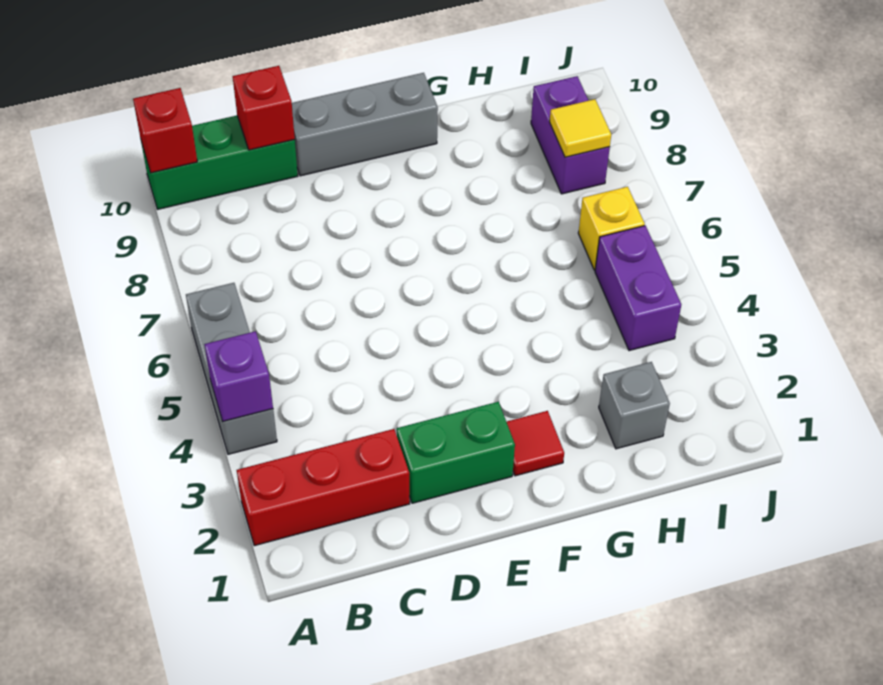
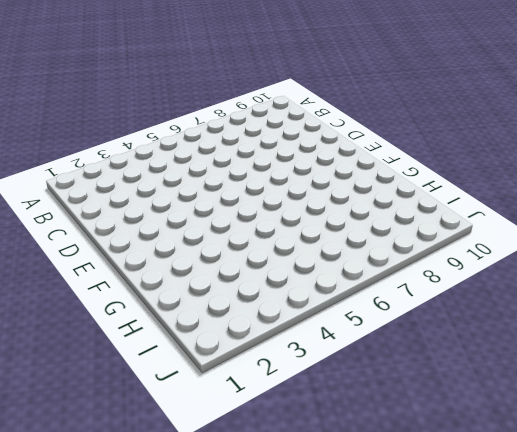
none -> red 1x3 brick [237,429,410,546]
none -> grey 1x3 brick [186,283,277,454]
none -> green 1x3 brick [141,116,298,209]

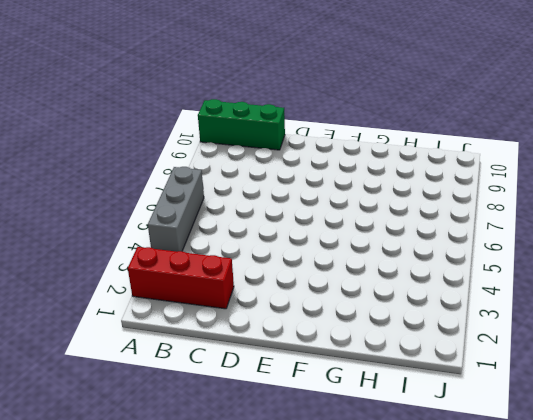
none -> green 1x2 brick [397,402,515,503]
none -> grey 1x3 brick [292,73,438,176]
none -> red 1x1 tile [507,411,564,476]

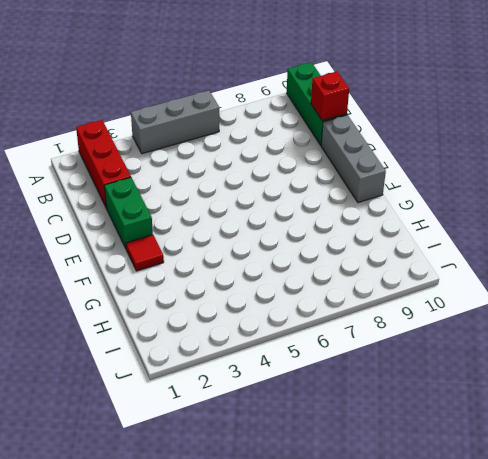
none -> grey 1x1 brick [599,362,670,449]
none -> purple 1x2 brick [595,226,681,351]
none -> yellow 1x1 brick [578,187,645,270]

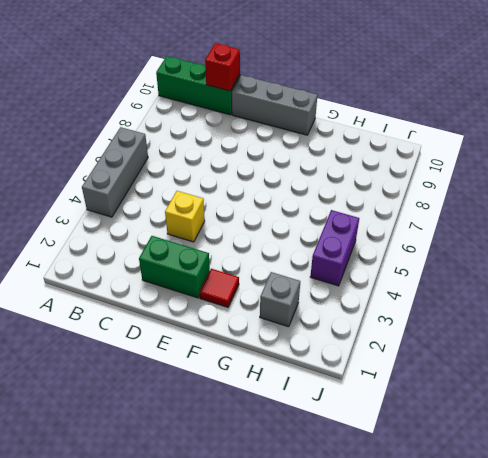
yellow 1x1 brick [165,191,205,242] -> yellow 1x1 brick moved to [578,187,645,270]
none -> red 1x3 brick [237,429,410,546]
none -> purple 1x2 brick [531,76,610,194]
none -> purple 1x1 brick [204,331,273,422]

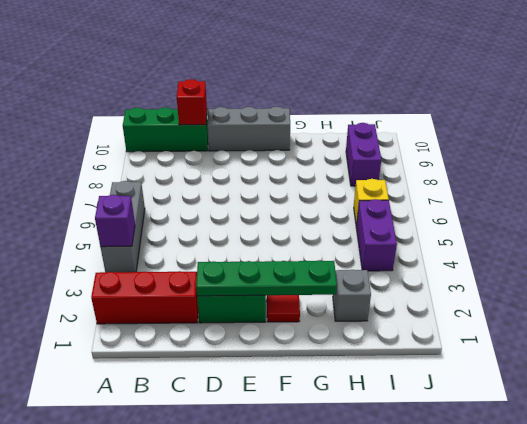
green 1x4 plate [196,260,337,296] -> none
none -> red 1x1 brick [133,88,197,173]
none -> yellow 1x1 tile [550,99,611,157]

